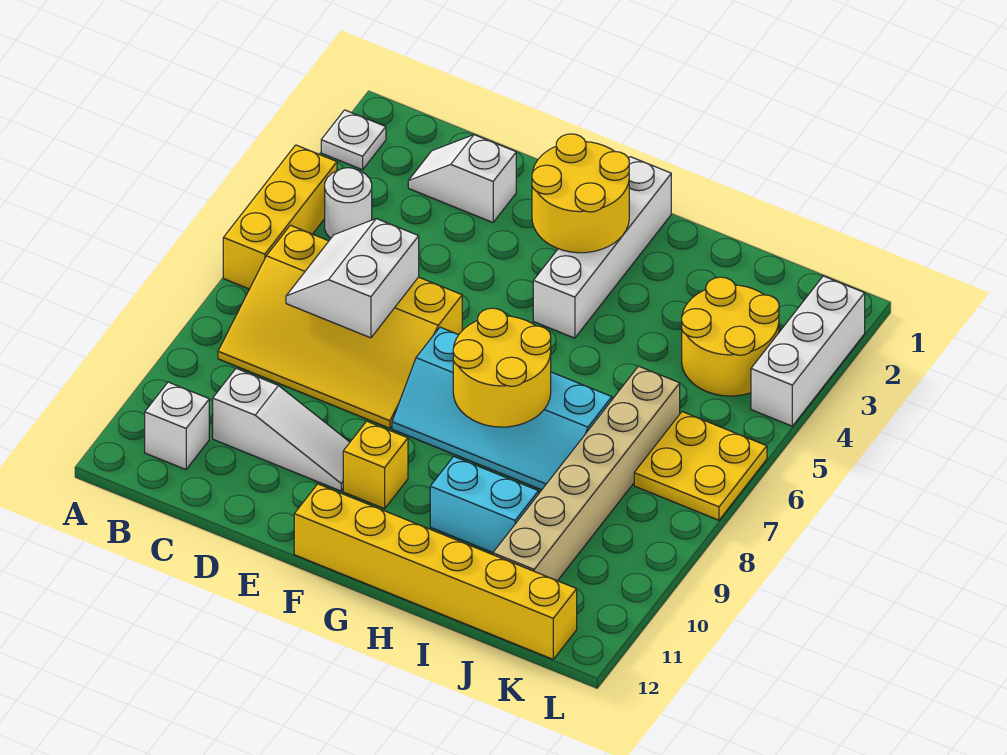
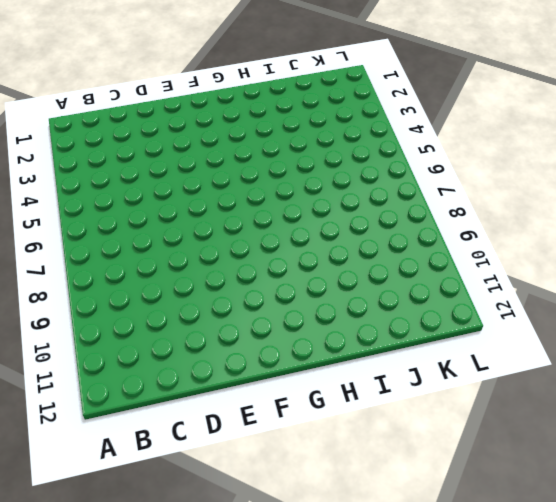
none -> white 1x1 plate [321,110,386,170]
none -> yellow 1x3 brick [223,145,337,289]
none -> white 1x1 round brick [325,168,372,238]

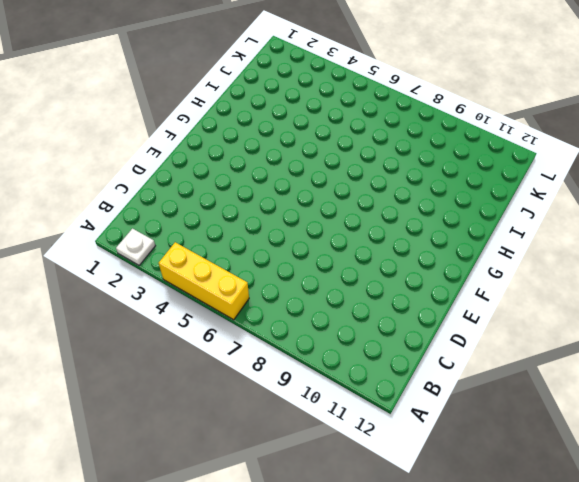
none -> white 1x1 round brick [325,168,372,238]
none -> yellow 3x4 slope [218,225,462,428]
none -> white 1x1 brick [145,382,209,469]

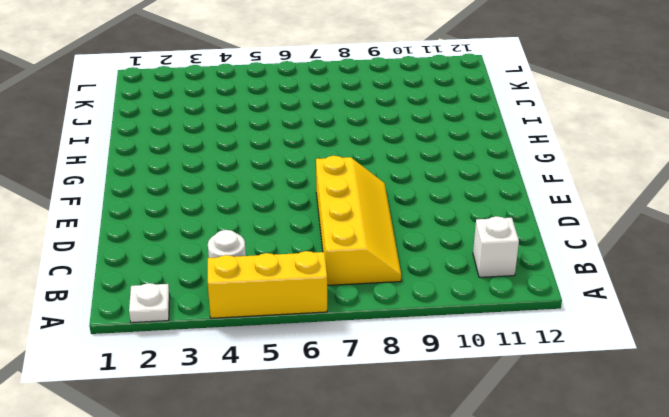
yellow 2x4 slope [316,156,401,285] -> yellow 3x4 slope [218,225,462,428]
none -> white 1x2 slope [408,135,516,222]
none -> white 1x3 slope [213,368,350,491]
none -> cyan 2x4 slope [392,327,612,490]

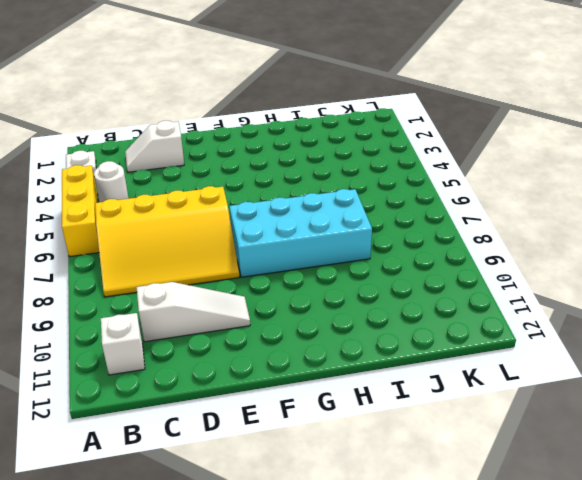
cyan 2x4 brick [229,189,372,277] -> cyan 2x4 slope [392,327,612,490]
none -> yellow 1x1 brick [343,421,408,509]
none -> yellow 1x6 brick [294,484,577,659]
none -> white 1x4 brick [533,157,671,338]

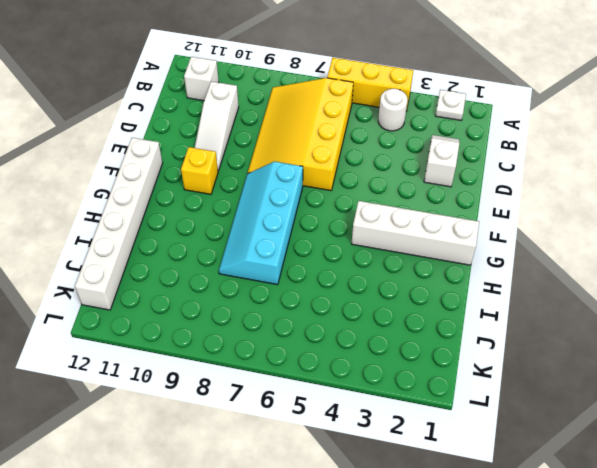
white 1x6 brick [75,138,163,310] -> yellow 1x6 brick [294,484,577,659]
none -> cyan 1x2 brick [430,456,539,552]
none -> yellow 2x2 round brick [682,277,779,396]
none -> tan 1x6 brick [493,366,680,581]

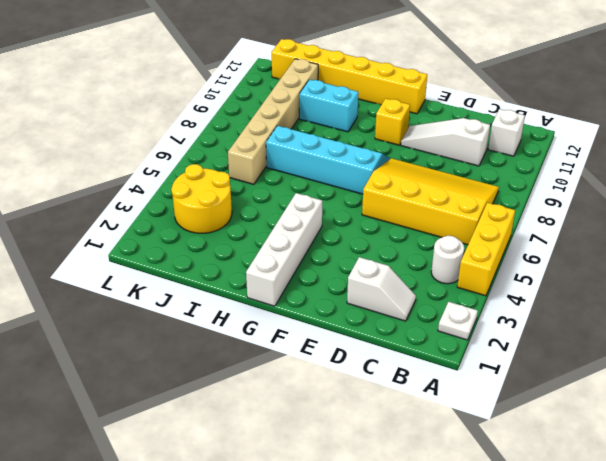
none -> yellow 2x2 plate [634,412,767,520]
none -> white 1x3 brick [751,276,865,426]
none -> white 2x2 slope [286,219,419,338]

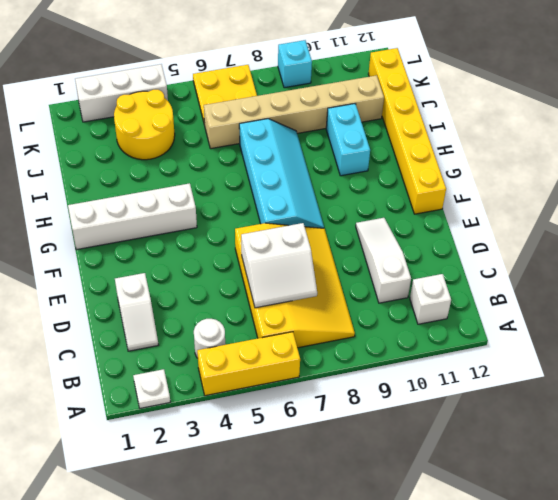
cyan 1x1 brick [278,40,312,88] -> none
none -> yellow 1x1 brick [343,421,408,509]
none -> yellow 2x2 round brick [532,134,629,253]
none -> yellow 2x2 round brick [453,308,551,427]

